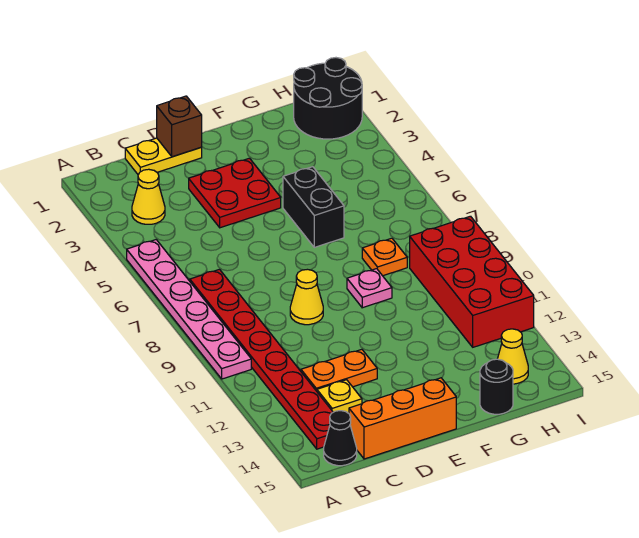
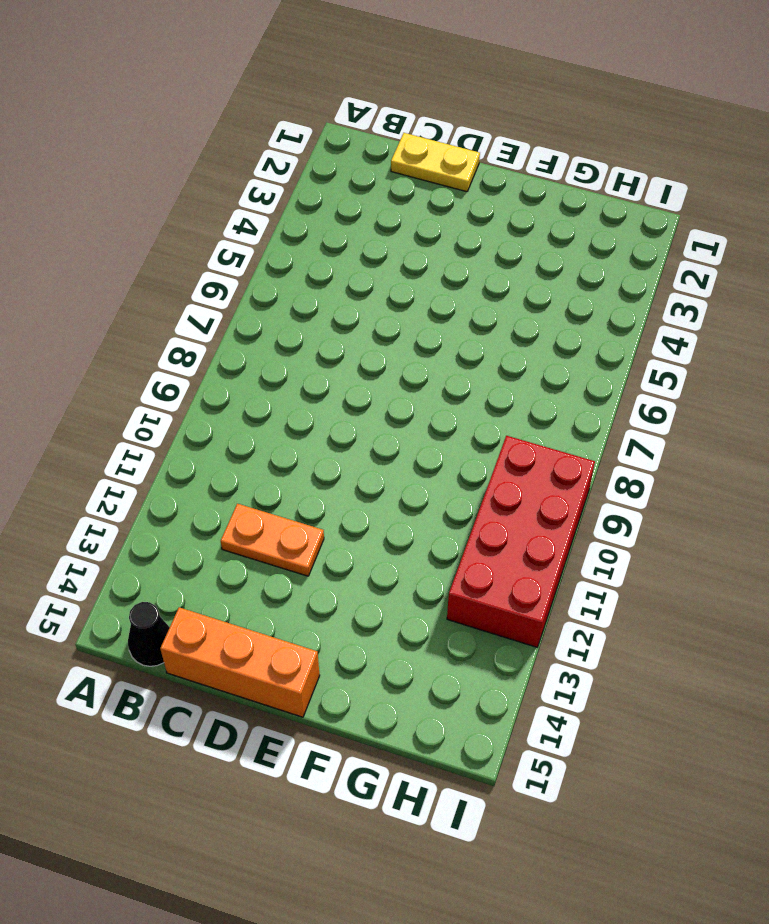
none -> pink 1x6 plate [127,240,251,379]
none -> yellow 1x1 cone [132,169,165,224]
none -> red 1x8 plate [190,269,333,449]

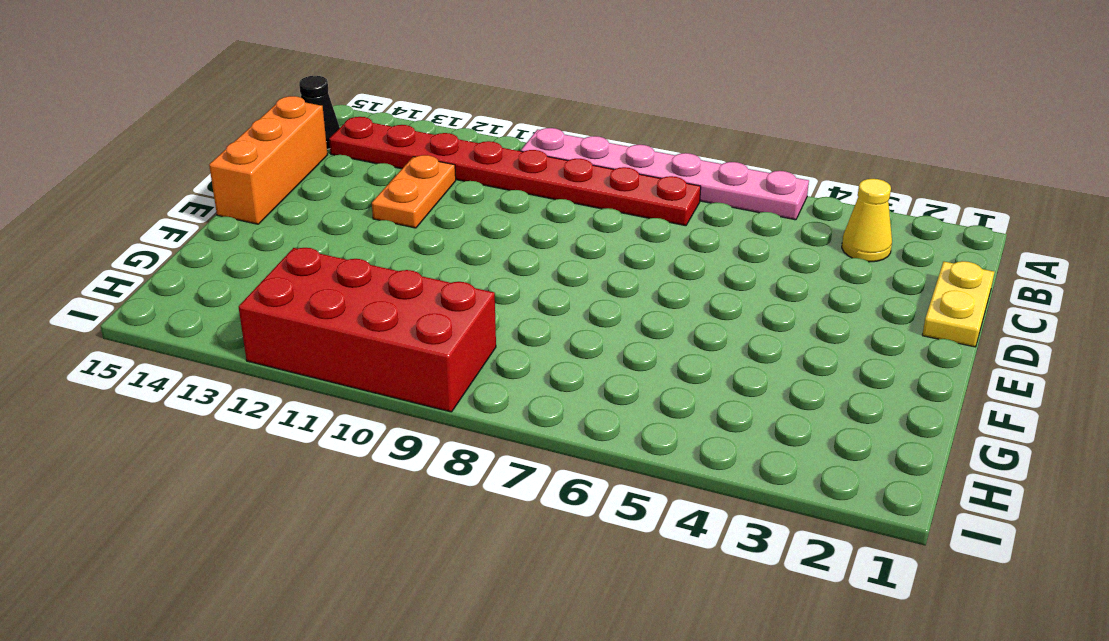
none -> yellow 1x1 plate [317,380,362,413]
none -> red 2x2 plate [189,158,281,228]
none -> yellow 1x1 cone [290,269,323,325]

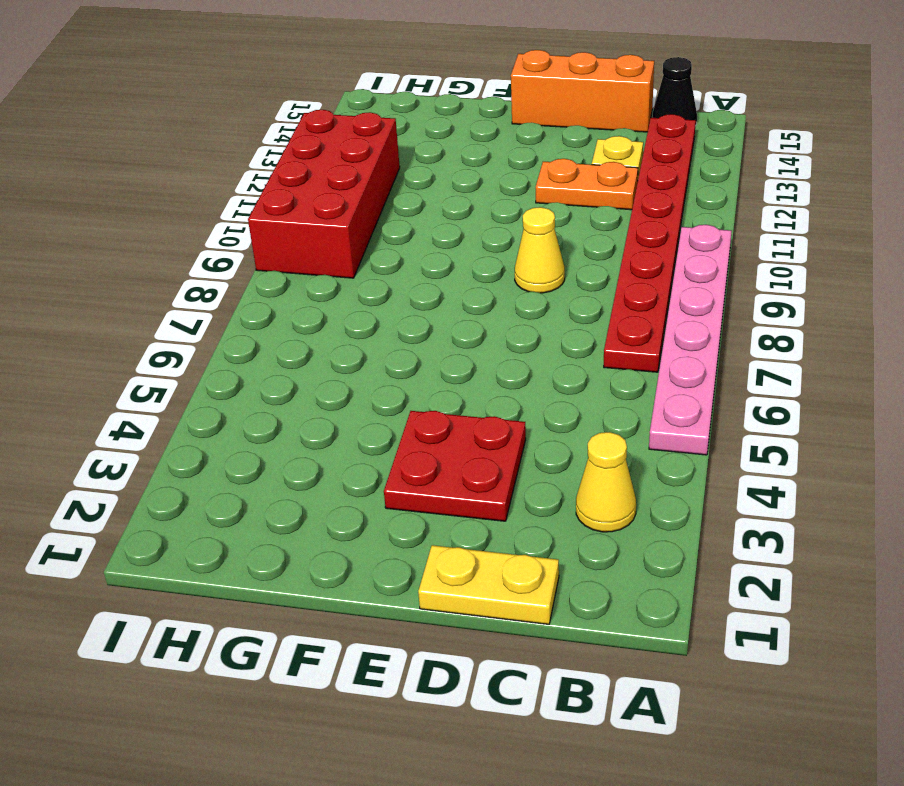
none -> black 1x2 brick [283,167,344,247]
none -> pink 1x1 plate [347,269,392,308]
none -> orange 1x1 plate [362,238,407,276]

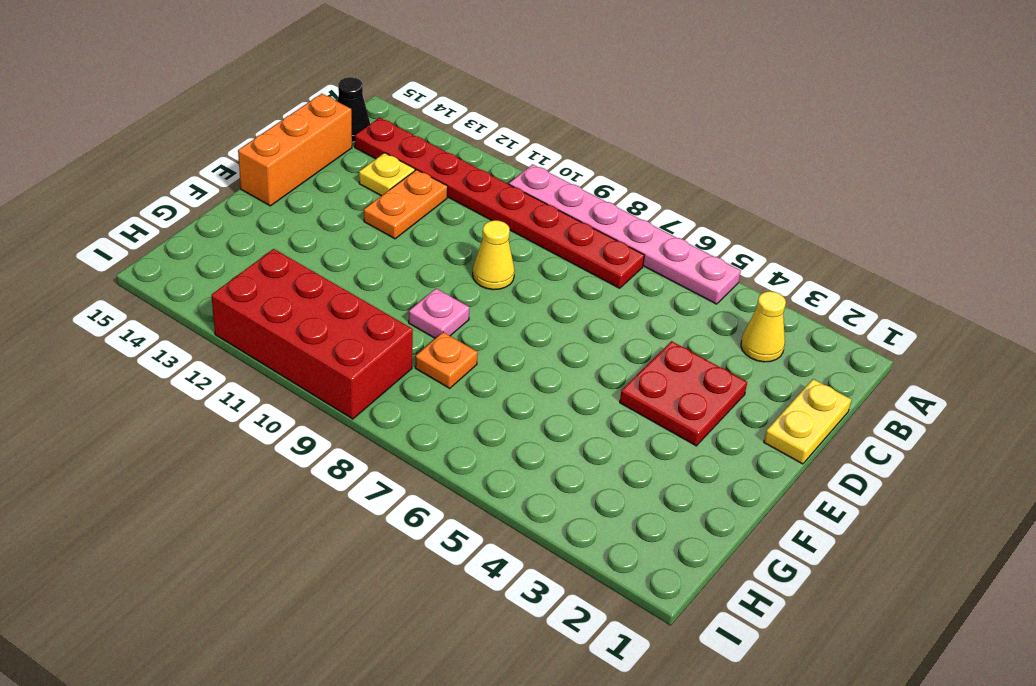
none -> black 1x2 brick [283,167,344,247]
none -> black 1x1 round brick [480,359,513,414]
none -> black 2x2 round brick [294,58,362,139]

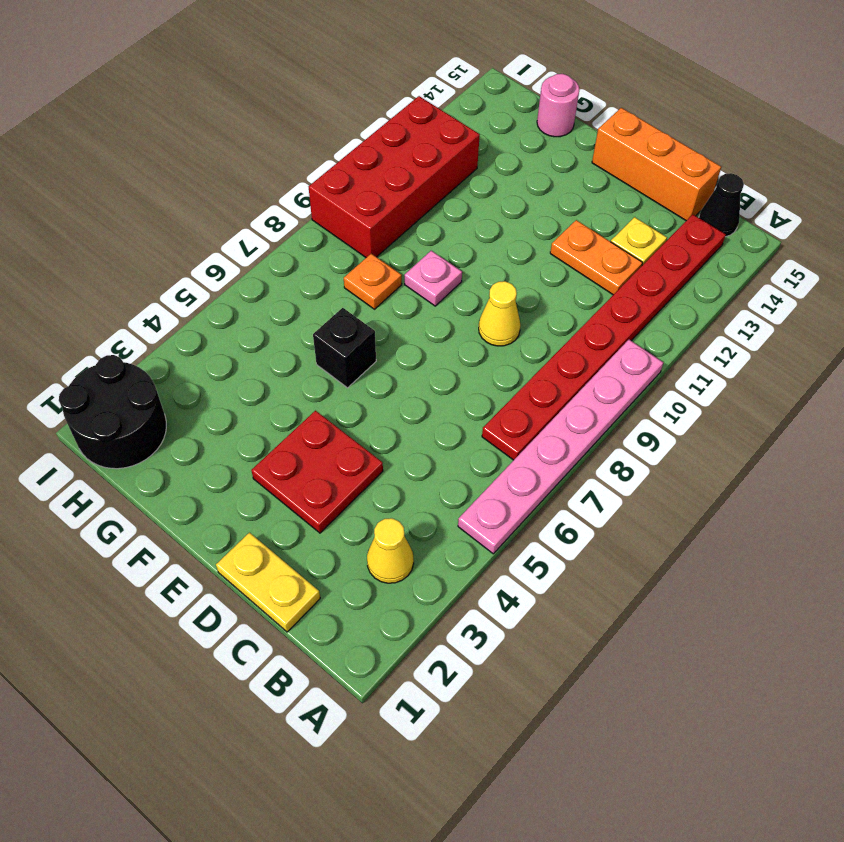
black 1x1 brick [313,308,376,388] -> black 1x2 brick [283,167,344,247]
pink 1x1 round brick [537,74,579,137] -> black 1x1 round brick [480,359,513,414]
none -> yellow 1x1 cone [498,329,528,384]
none -> brown 1x1 brick [157,96,202,157]

